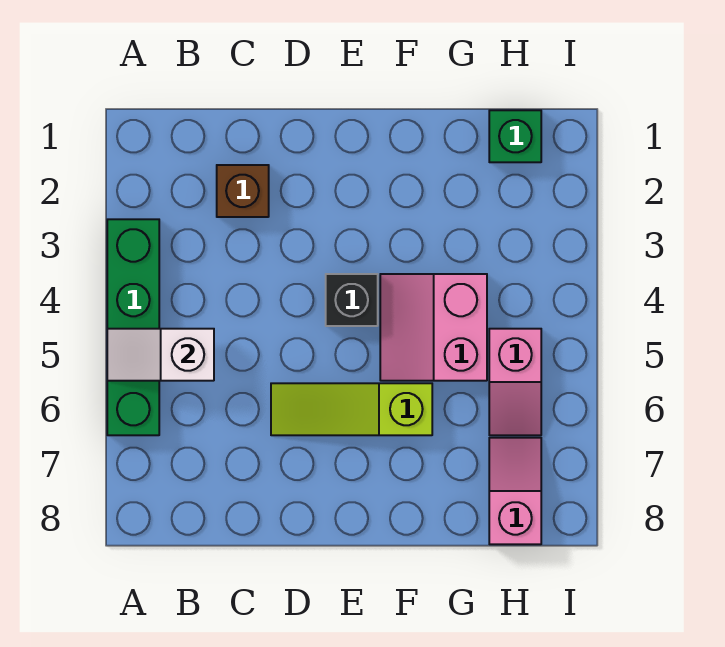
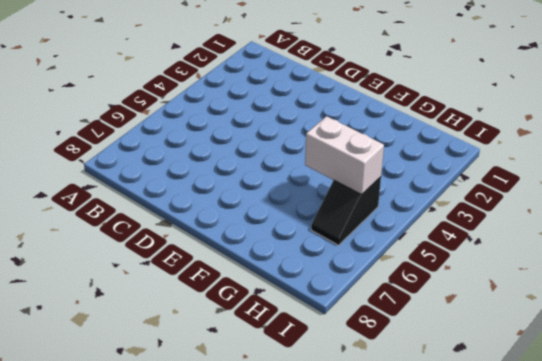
white 1x2 brick [305,116,384,195] -> none
black 1x2 slope [311,177,381,245] -> pink 1x2 slope [489,329,541,435]
none -> green 1x4 brick [107,219,159,435]
none -> brown 1x1 brick [217,165,269,217]

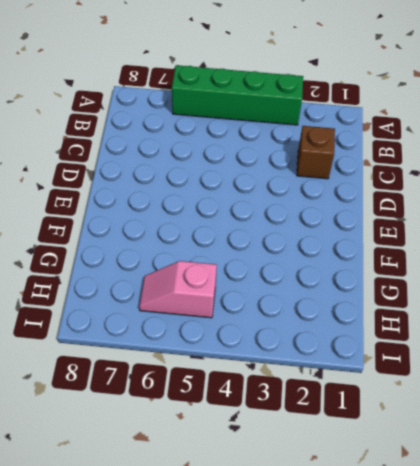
none -> lime 1x3 slope [271,383,432,435]
none -> black 1x1 brick [326,274,378,326]

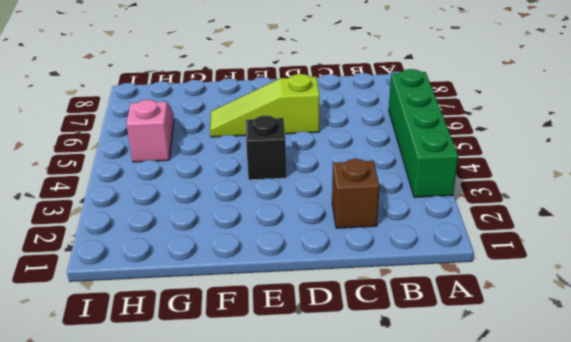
lime 1x3 slope [210,74,319,137] -> lime 1x3 slope turned to [271,383,432,435]
none -> pink 2x2 slope [380,274,487,381]
none -> green 1x1 brick [489,110,541,162]

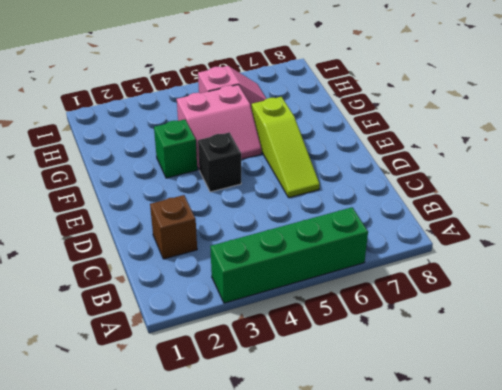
green 1x1 brick [154,120,197,178] -> green 1x1 brick moved to [489,110,541,162]
none -> pink 1x2 slope [489,438,541,544]
none -> white 1x2 slope [107,329,214,381]

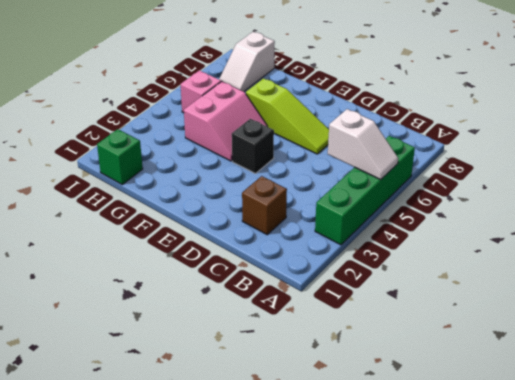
white 1x2 slope [219,32,275,92] -> pink 1x2 slope [489,438,541,544]

